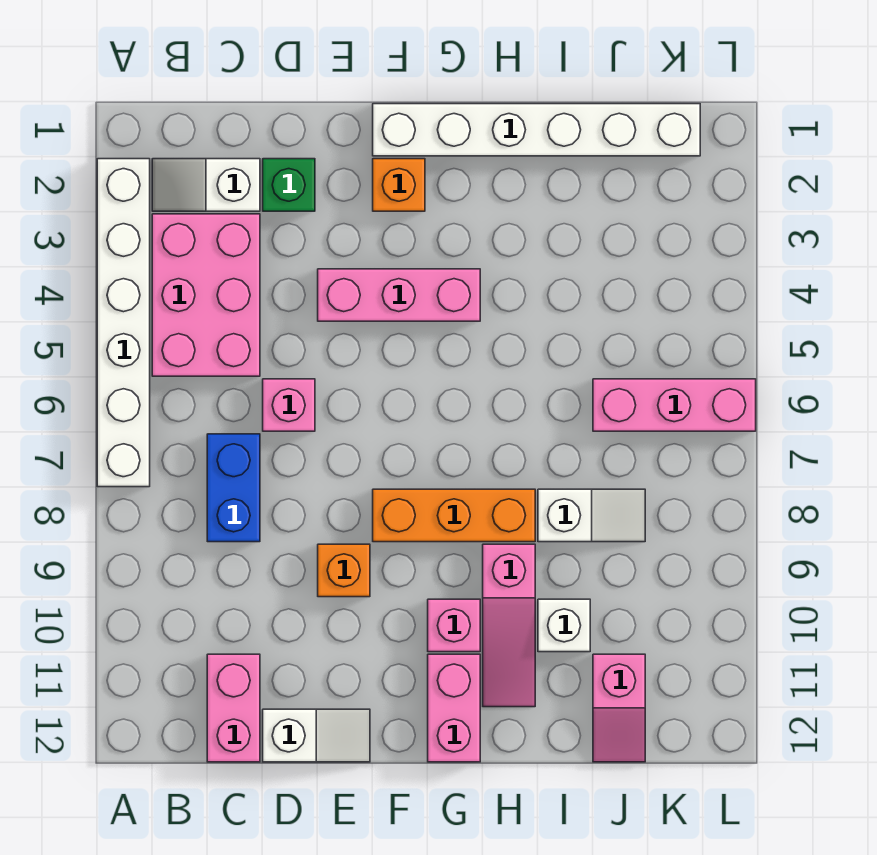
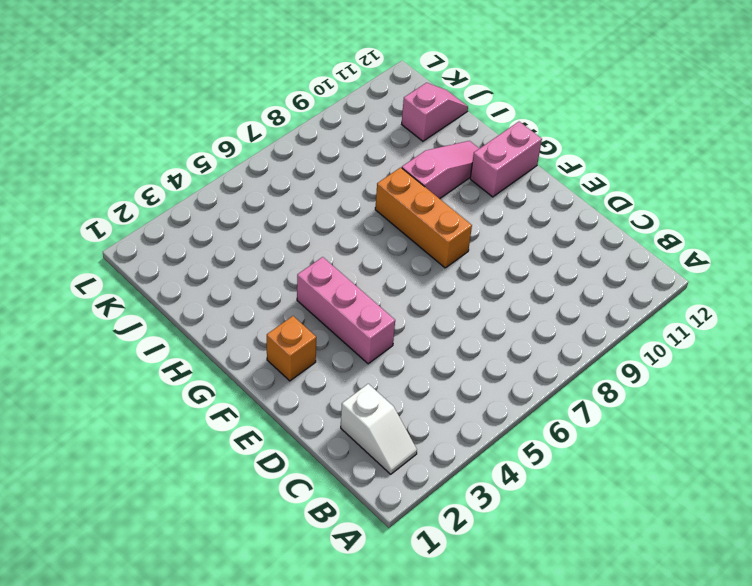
none -> white 1x6 brick [97,159,150,487]
none -> pink 2x3 brick [152,214,260,376]
none -> blue 1x2 brick [207,434,260,542]

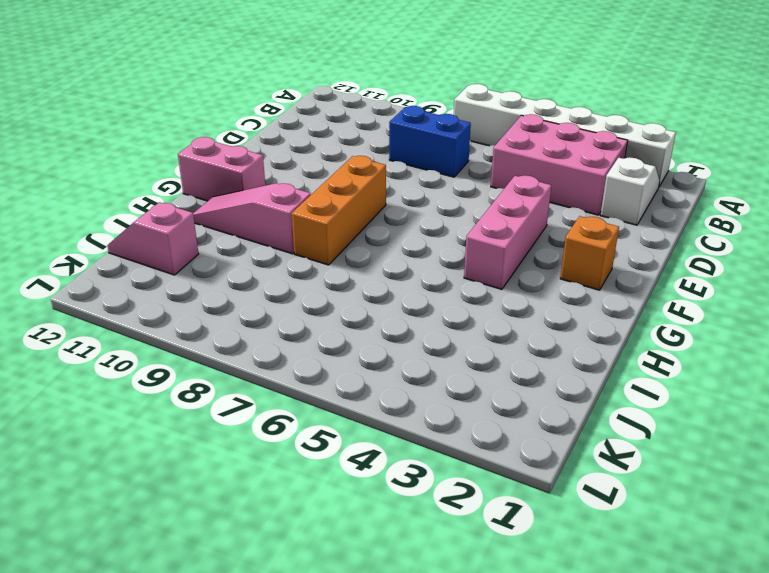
none -> pink 1x2 brick [207,654,260,762]
none -> green 1x1 brick [263,159,315,211]
none -> pink 1x1 brick [263,379,315,431]

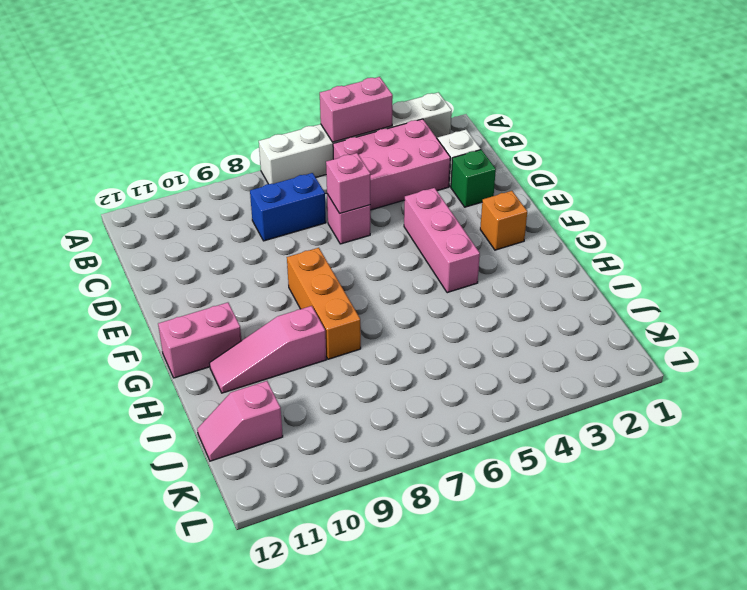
pink 1x2 brick [320,77,393,142] -> pink 1x2 brick moved to [207,654,260,762]
pink 1x1 brick [326,153,370,213] -> pink 1x1 brick moved to [428,599,480,652]
none -> white 1x2 slope [263,709,370,762]
none -> orange 1x1 brick [318,544,370,597]
none -> white 1x6 brick [373,104,700,156]

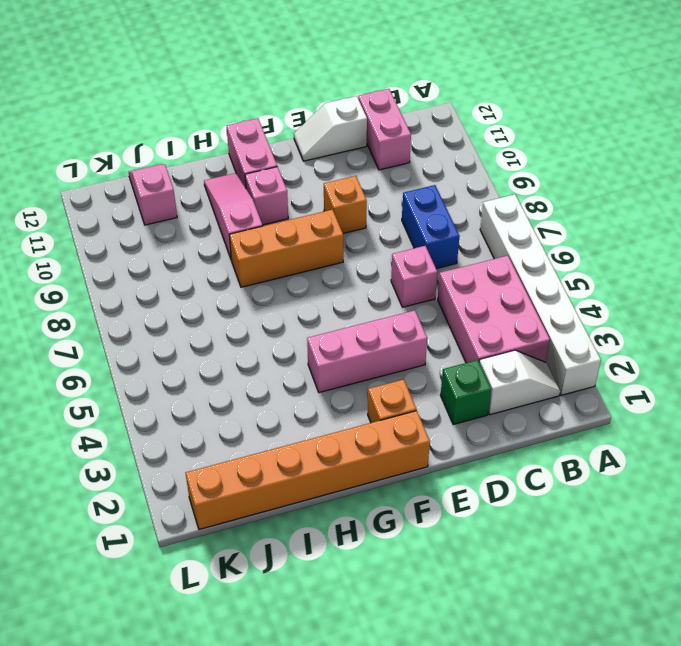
orange 1x6 brick [186,410,430,529] -> white 1x6 brick [373,104,700,156]
none -> white 1x2 slope [538,489,645,542]
none -> white 1x1 brick [538,599,590,652]
none -> pink 1x3 brick [593,379,756,431]

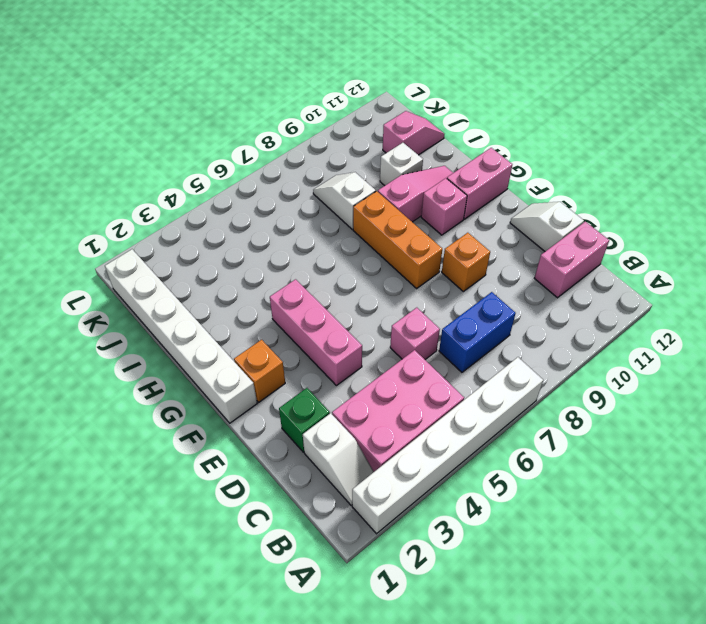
none -> pink 1x3 brick [593,379,756,431]

